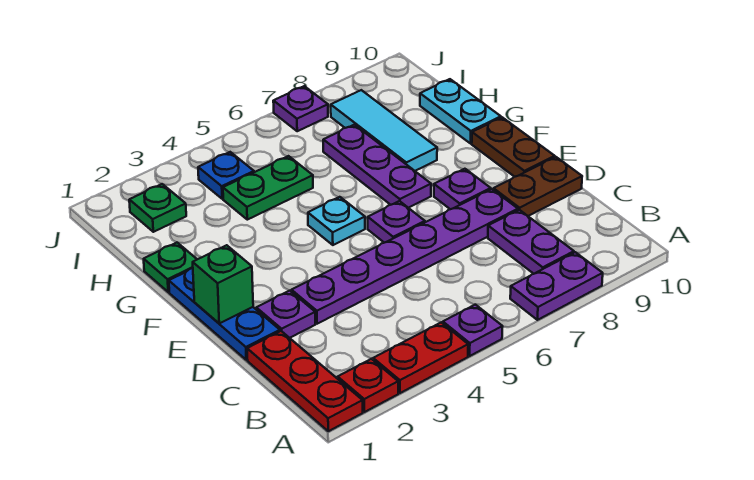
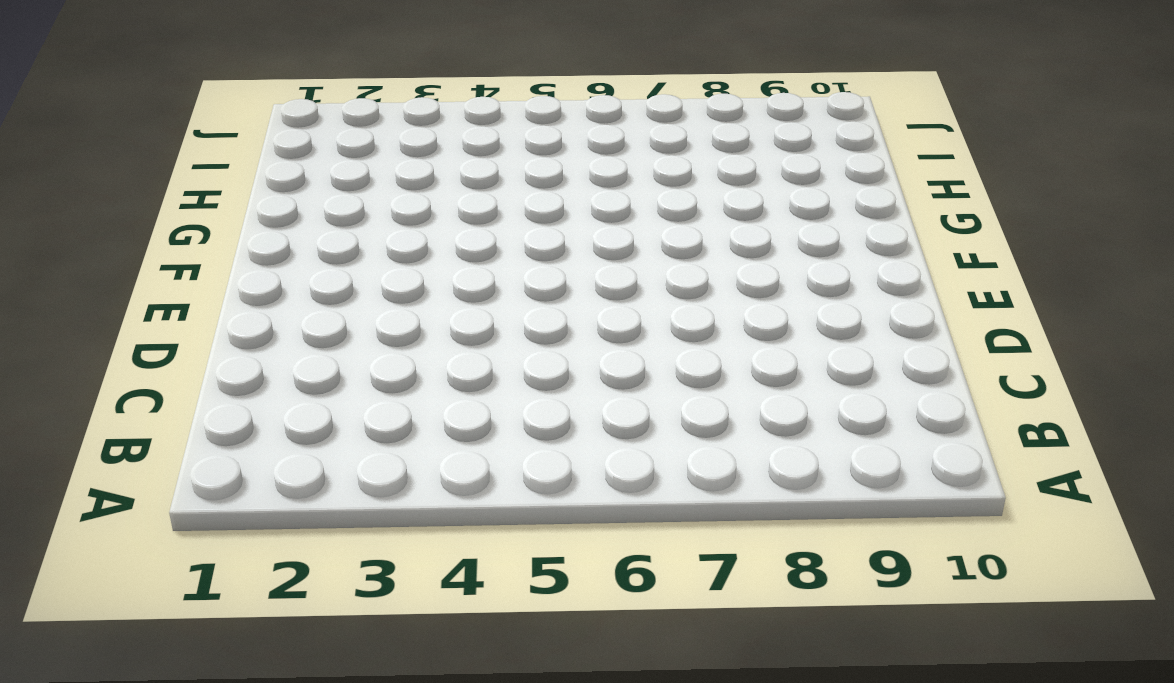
none -> red 1x3 plate [247,331,363,431]
none -> red 1x1 plate [338,359,398,412]
none -> red 1x2 plate [373,322,468,393]

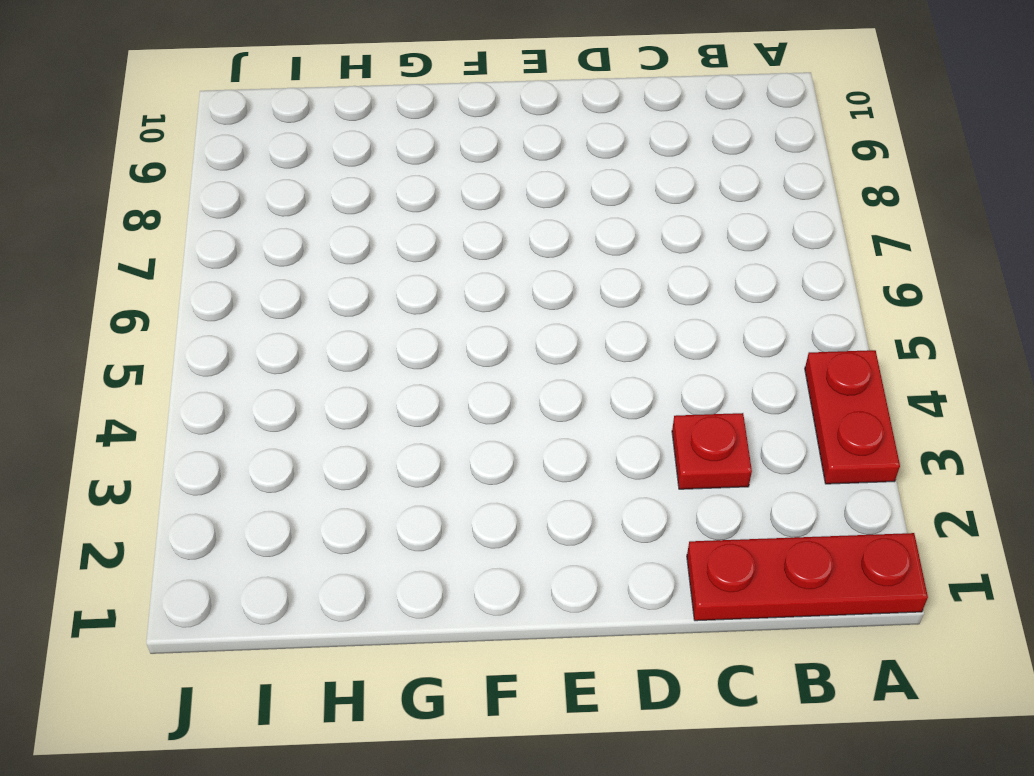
red 1x1 plate [672,413,752,489] -> red 1x1 plate moved to [338,359,398,412]
none -> purple 1x1 plate [443,305,503,356]
none -> purple 1x2 plate [510,252,603,320]
none -> purple 1x2 plate [488,210,574,274]

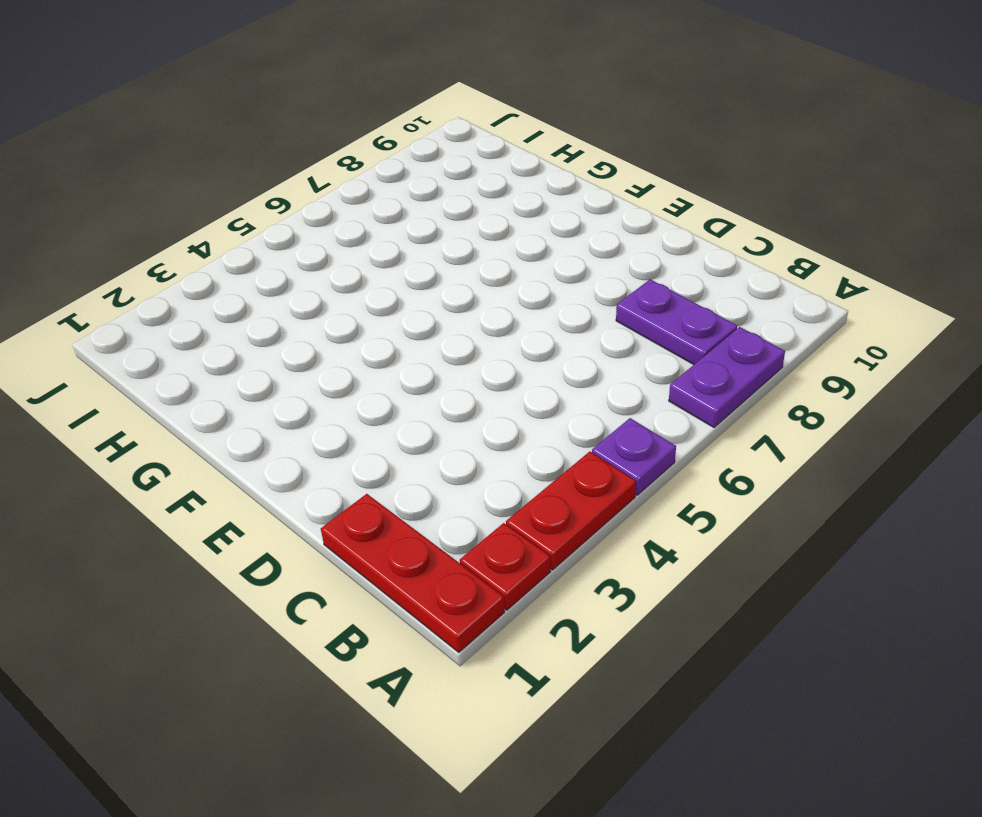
none -> blue 1x3 plate [169,268,280,360]
none -> purple 1x1 plate [256,291,315,338]
none -> purple 1x6 plate [291,189,518,324]

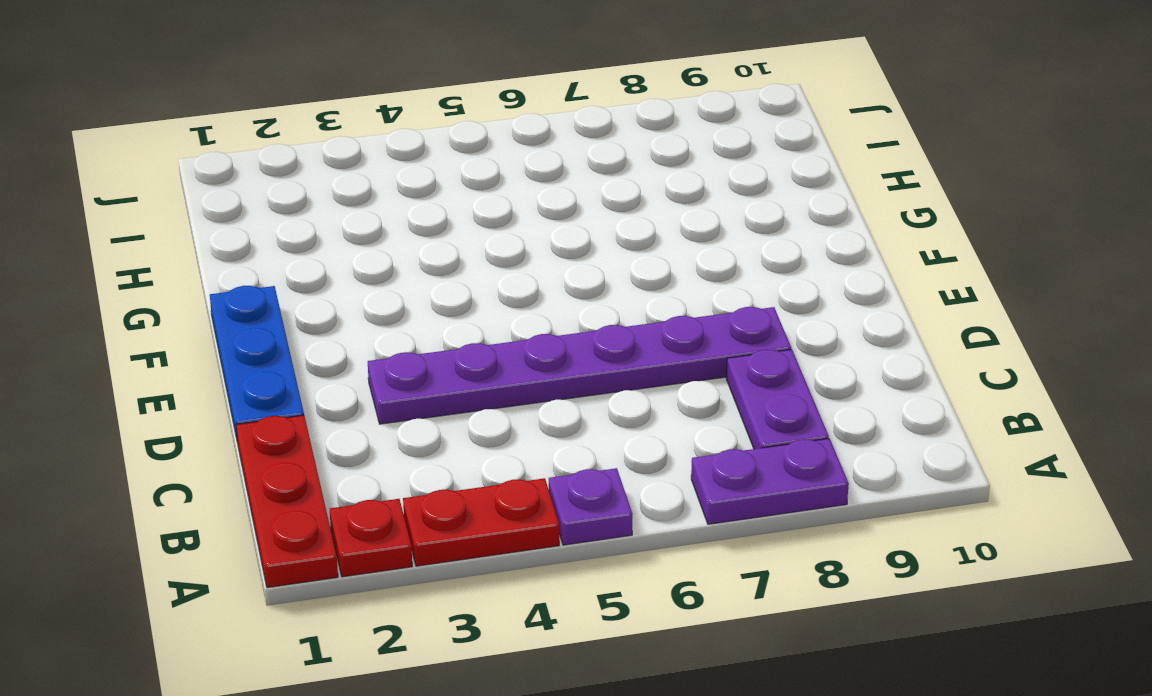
none -> purple 1x1 plate [256,291,315,338]
none -> brown 1x2 plate [493,157,582,216]
none -> purple 1x1 plate [368,201,425,243]

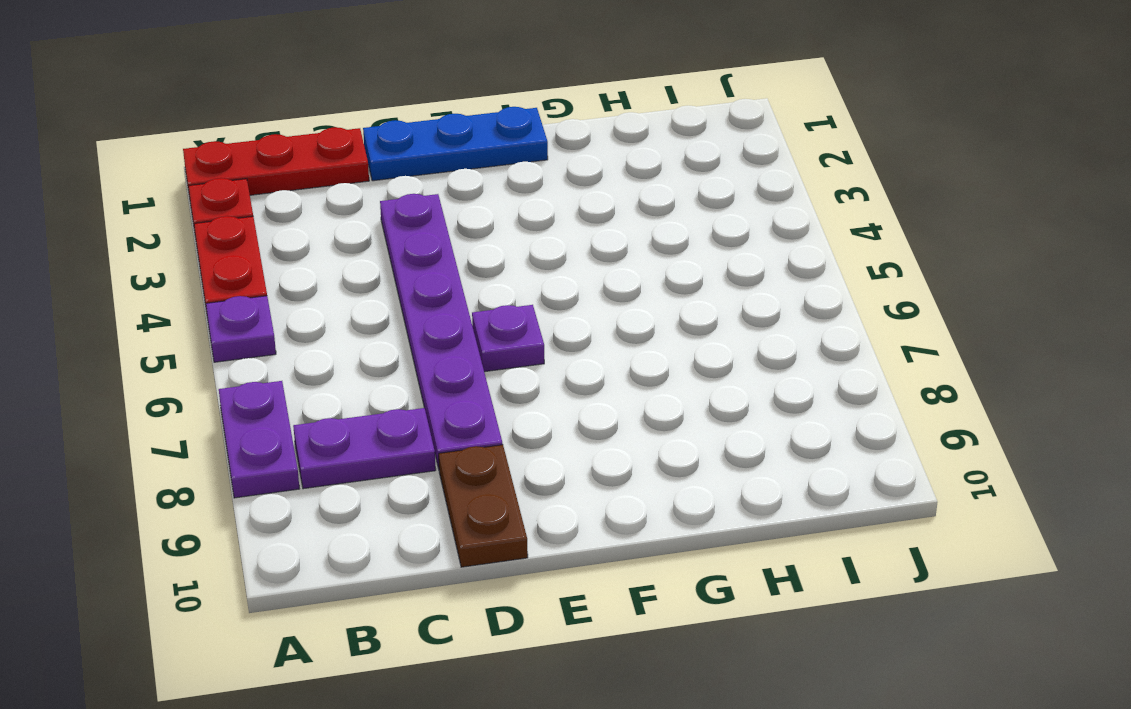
none -> purple 1x1 plate [256,291,315,338]
none -> purple 1x1 plate [434,169,491,209]
none -> brown 1x2 plate [472,117,555,177]

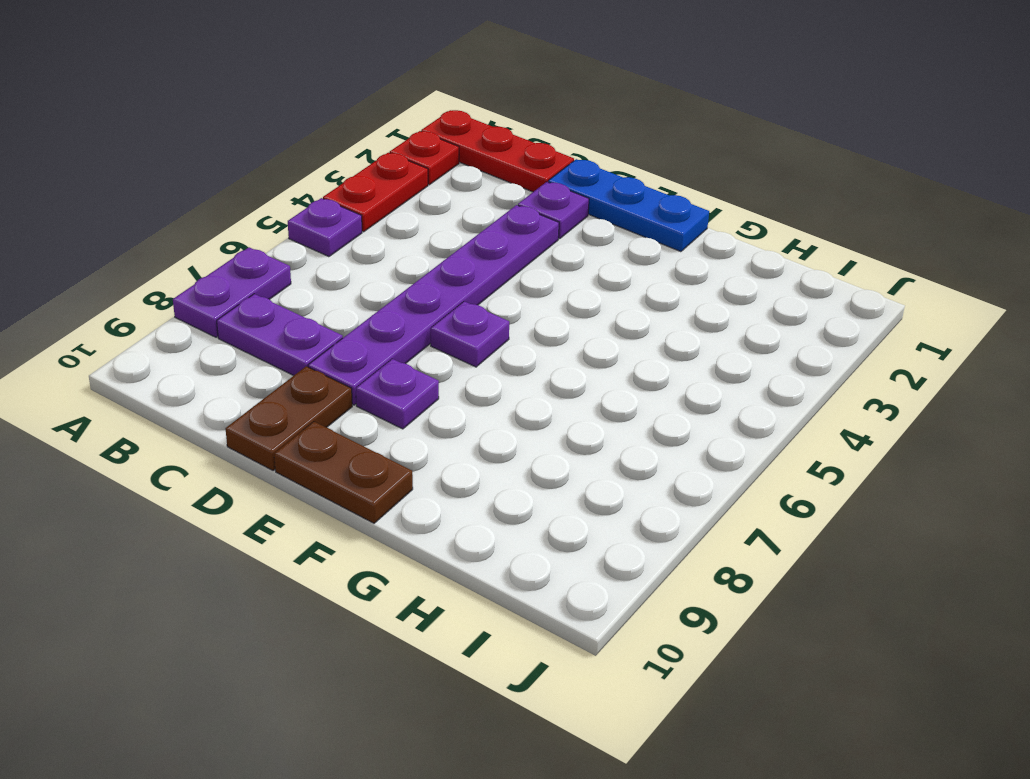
none -> cyan 1x1 plate [308,197,365,245]
none -> purple 1x3 plate [323,125,431,208]
none -> green 1x1 plate [144,242,197,292]

